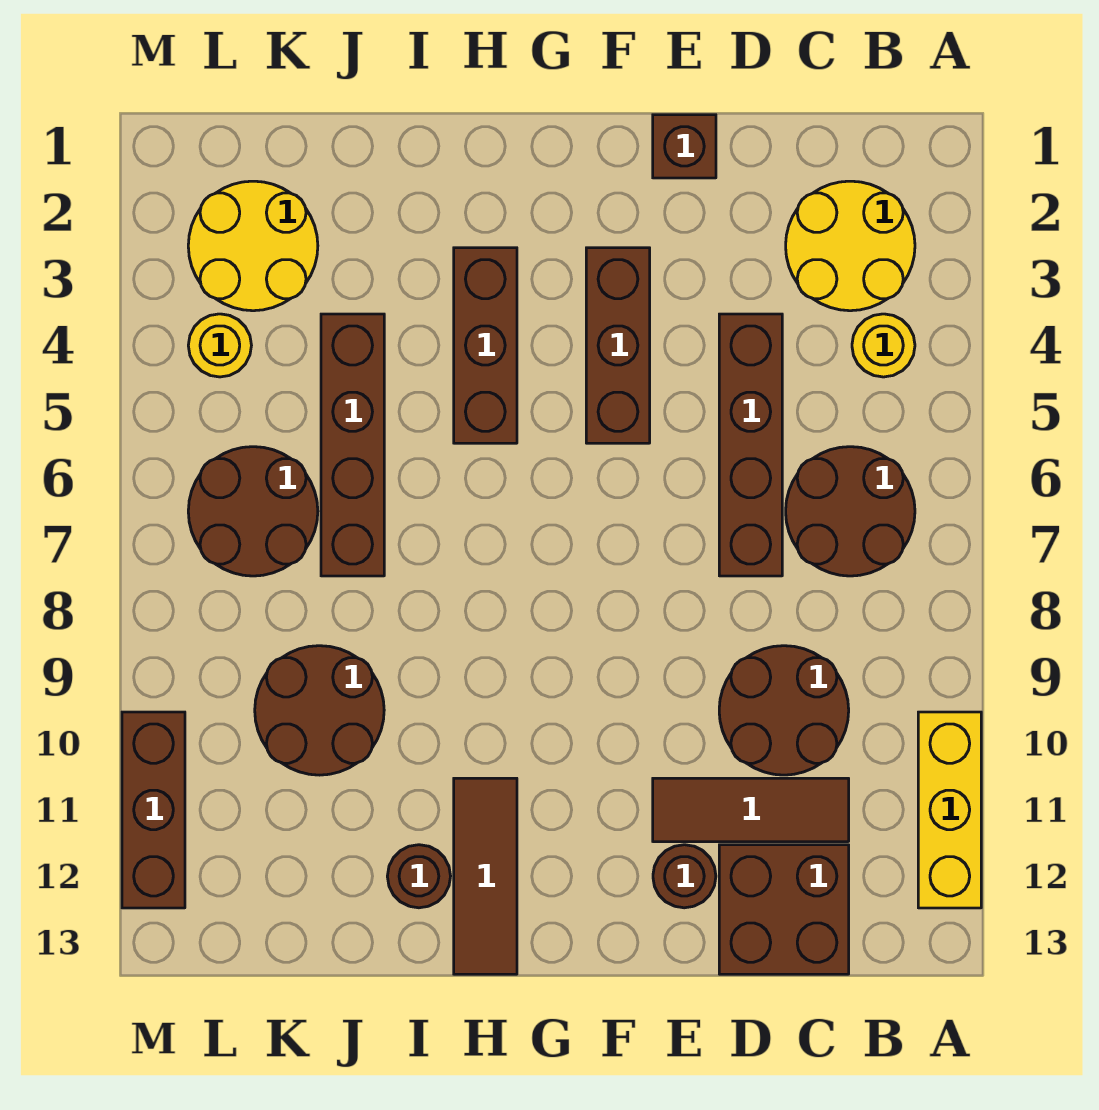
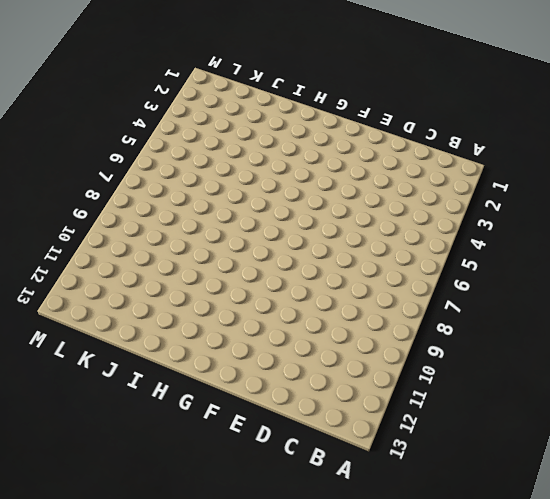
none -> yellow 1x3 brick [918,712,981,908]
none -> yellow 2x2 round brick [786,181,915,311]
none -> yellow 1x1 round brick [852,314,915,377]

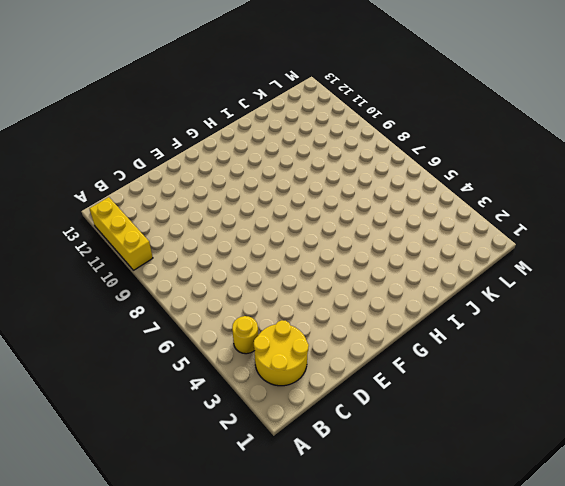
none -> brown 2x2 round brick [786,447,915,576]
none -> brown 2x2 round brick [719,646,849,775]
none -> brown 1x3 tile [653,778,849,842]

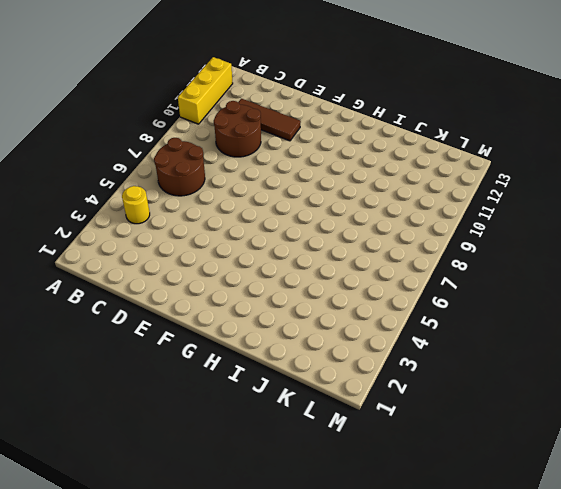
none -> yellow 2x2 round brick [786,181,915,311]
none -> brown 2x2 brick [719,845,849,974]
none -> brown 1x4 brick [719,314,782,576]

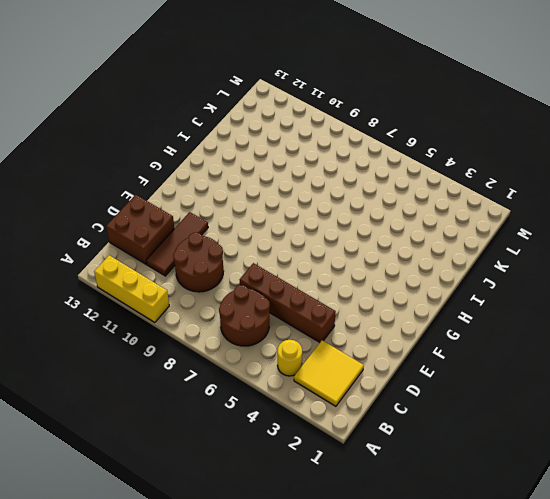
yellow 2x2 tile [294,340,364,406] -> yellow 2x2 round brick [786,181,915,311]
none -> brown 1x1 brick [653,115,716,178]
none -> brown 1x1 round brick [653,845,716,908]
none -> brown 1x3 brick [586,248,650,443]

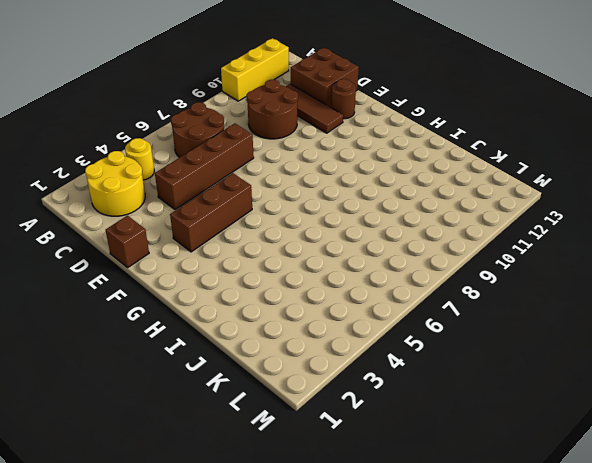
none -> brown 1x3 brick [454,248,517,443]
none -> brown 1x3 tile [454,778,517,974]
none -> brown 1x1 round brick [387,845,451,908]

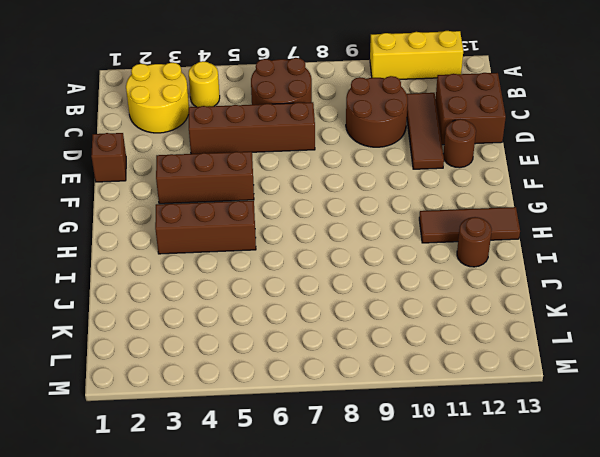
none -> brown 1x4 brick [321,314,384,576]
none -> brown 2x2 round brick [255,646,384,775]
none -> yellow 2x2 round brick [188,181,318,311]

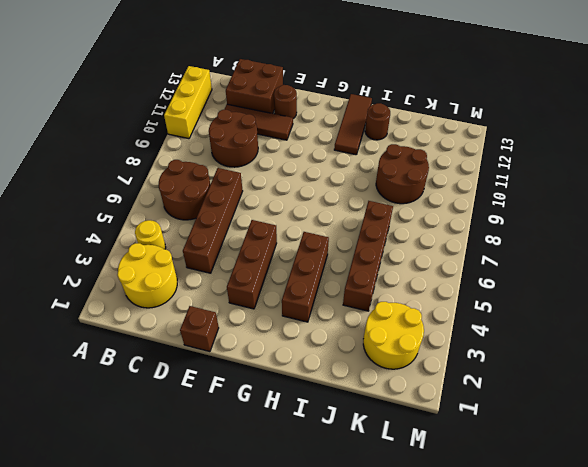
none -> brown 2x2 round brick [188,447,318,576]
none -> yellow 1x1 round brick [188,314,251,377]
none -> brown 1x3 brick [122,712,185,908]

